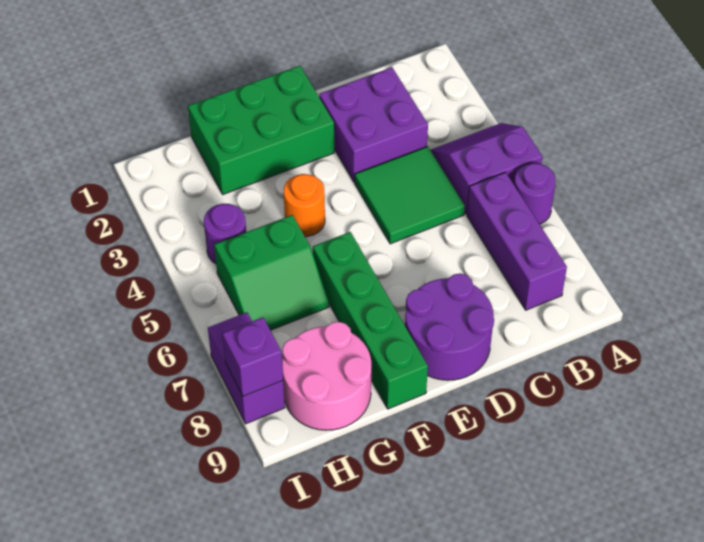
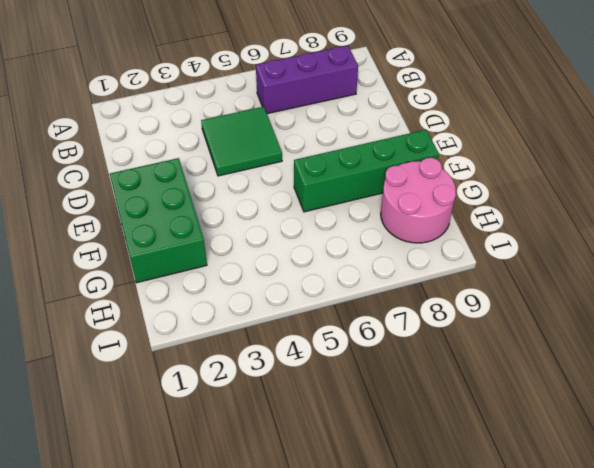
none -> purple 2x2 slope [431,123,542,214]
none -> purple 1x1 round brick [514,163,556,224]
none -> purple 2x2 brick [319,67,428,182]

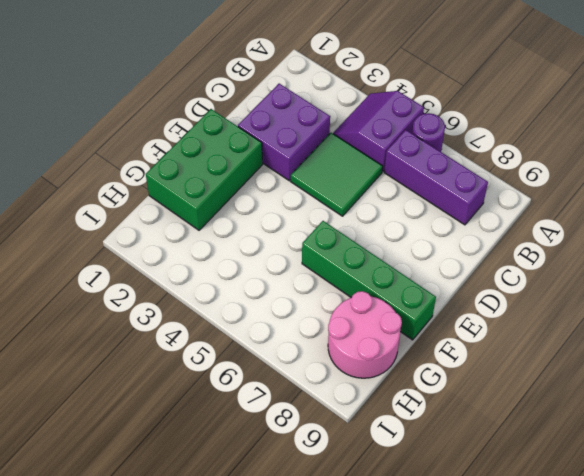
none -> purple 2x2 round brick [405,273,494,380]
none -> orange 1x1 round brick [284,174,325,237]
none -> green 2x2 slope [214,215,329,330]

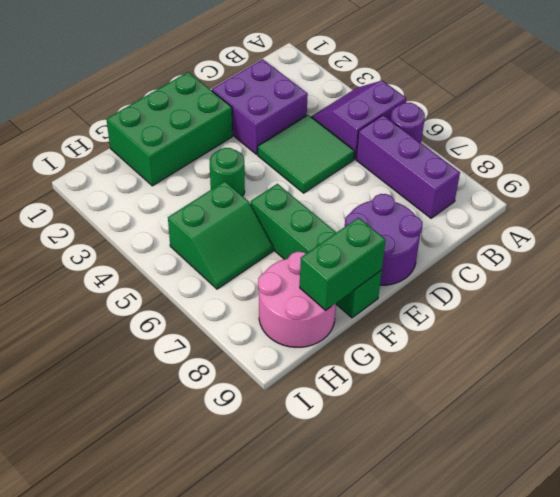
green 1x1 round brick [210,148,245,196] -> orange 1x1 round brick [284,174,325,237]
green 1x2 brick [300,218,386,310] -> none
none -> purple 1x1 round brick [204,204,246,264]
none -> purple 1x2 brick [208,312,285,424]
none -> purple 1x1 brick [222,317,283,396]

